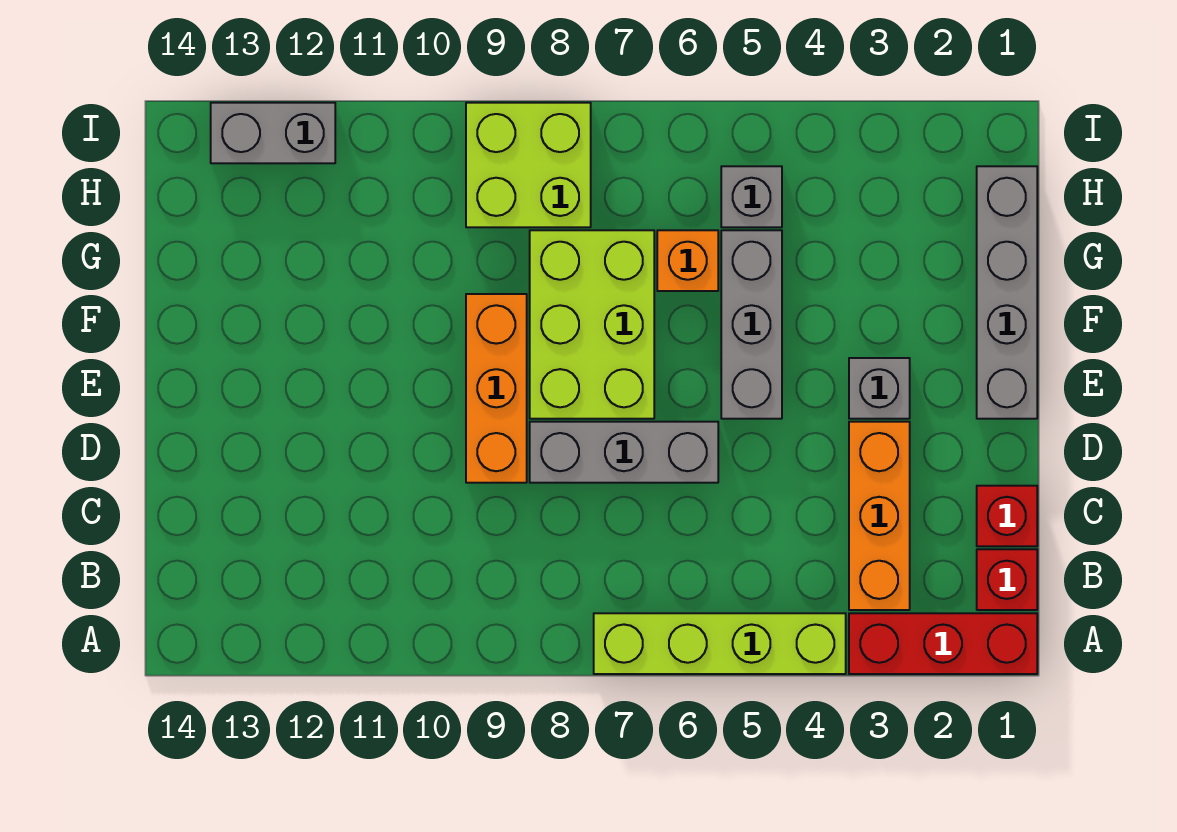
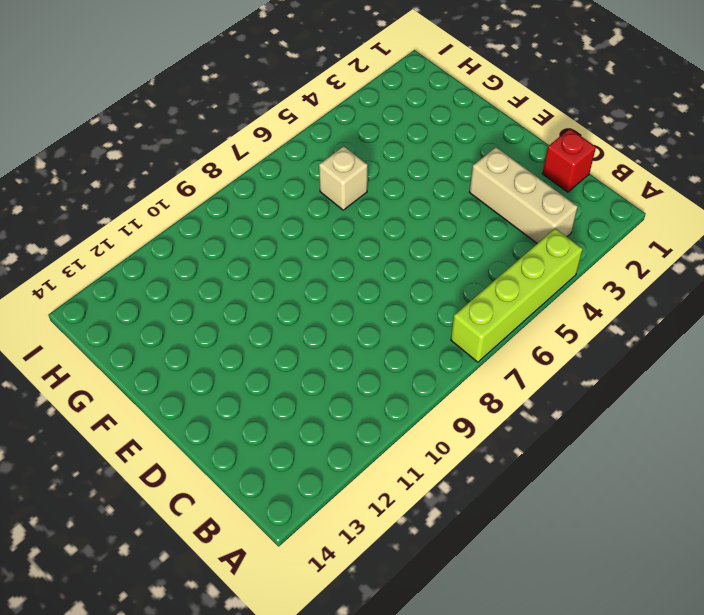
tan 1x3 brick [469,147,578,243] -> orange 1x3 brick [849,422,910,610]
tan 1x1 brick [319,146,368,210] -> orange 1x1 brick [657,230,718,291]
none -> red 1x3 brick [849,613,1037,674]
none -> red 1x1 brick [977,549,1037,610]
none -> grey 1x3 brick [530,422,718,483]

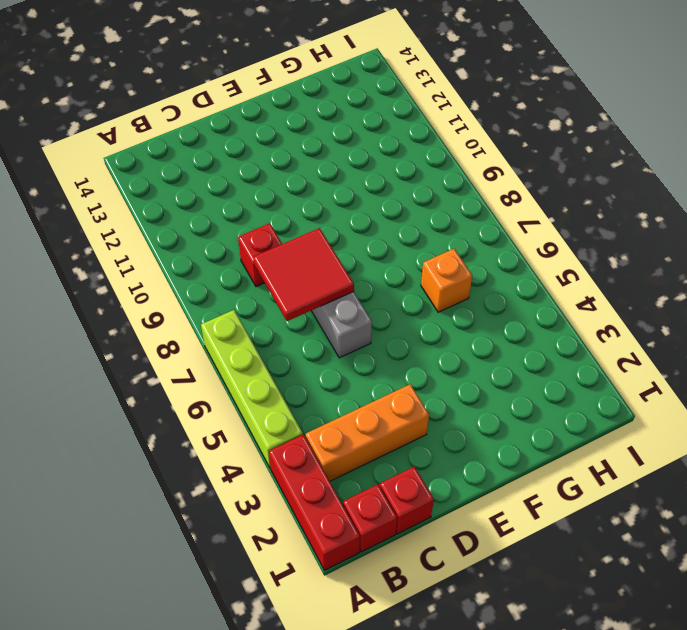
red 2x2 tile [253,228,354,321] -> none
red 1x1 brick [238,223,282,287] -> none
none -> orange 1x3 brick [466,294,527,483]
none -> grey 1x4 brick [977,166,1037,419]
none -> grey 1x1 brick [849,358,910,419]

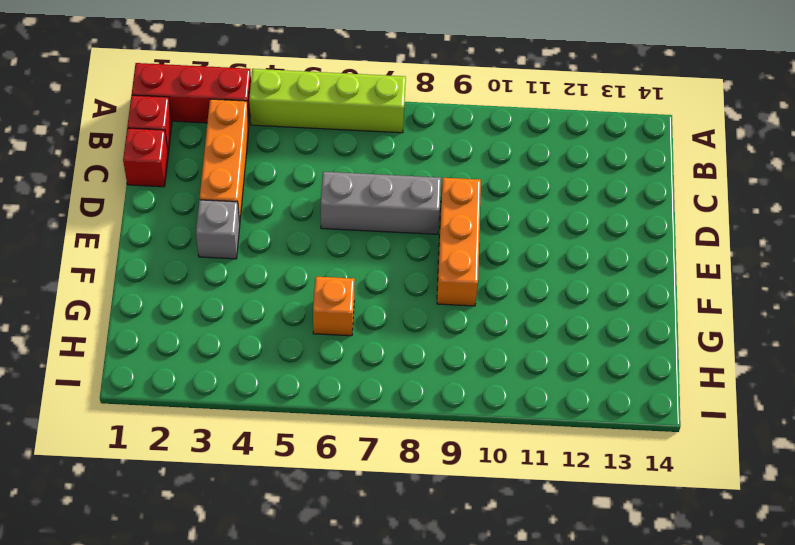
none -> grey 1x4 brick [977,166,1037,419]
none -> grey 1x3 brick [721,230,782,419]
none -> lime 2x3 brick [530,230,654,419]

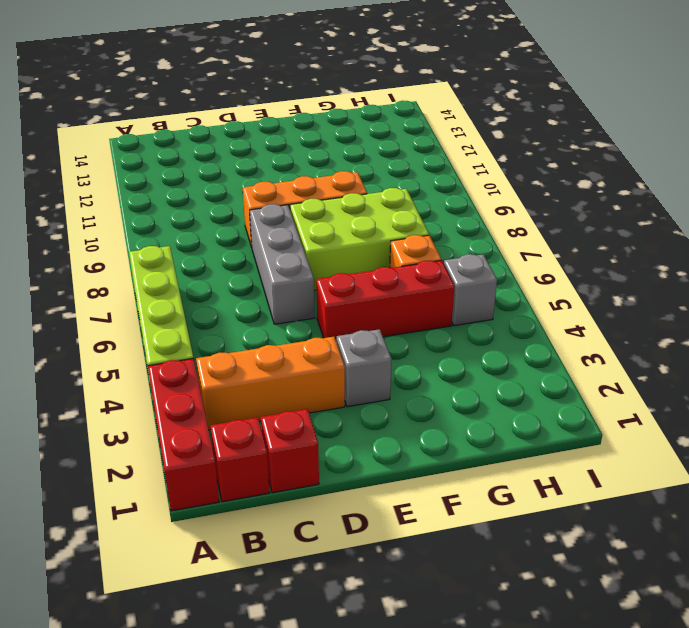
red 1x3 brick [316,261,455,342] -> grey 1x3 brick [721,230,782,419]
none -> grey 1x4 brick [977,166,1037,419]
none -> lime 2x2 brick [466,103,591,227]
none -> grey 1x2 brick [211,103,335,163]

